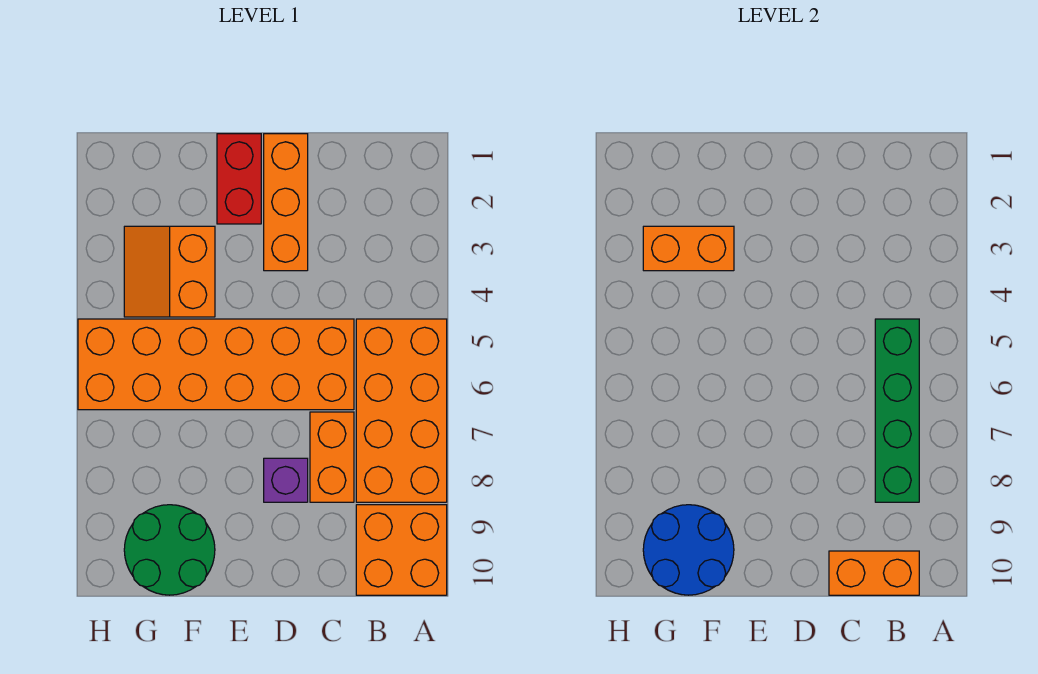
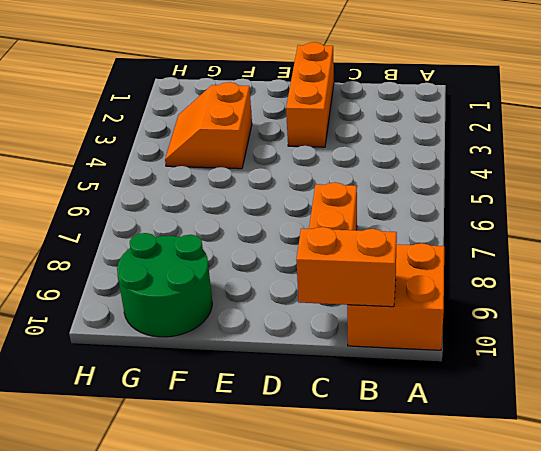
none -> orange 2x4 brick [356,319,447,502]
none -> orange 2x6 brick [78,319,354,410]
none -> purple 1x1 brick [264,458,308,502]

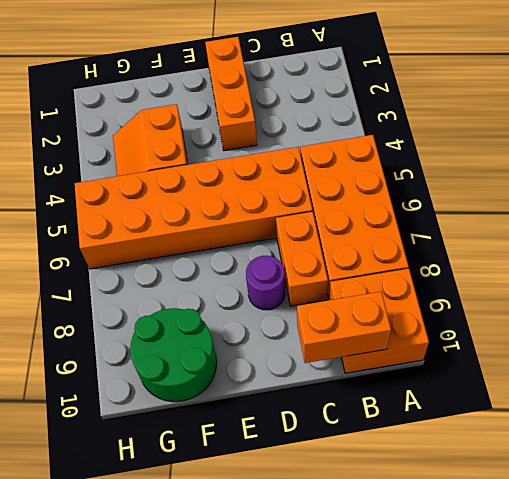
purple 1x1 round brick [246,256,285,310] -> purple 1x1 brick [264,458,308,502]
none -> red 1x2 brick [217,134,261,224]
none -> green 1x4 brick [875,319,919,502]
none -> orange 1x2 brick [643,226,734,271]

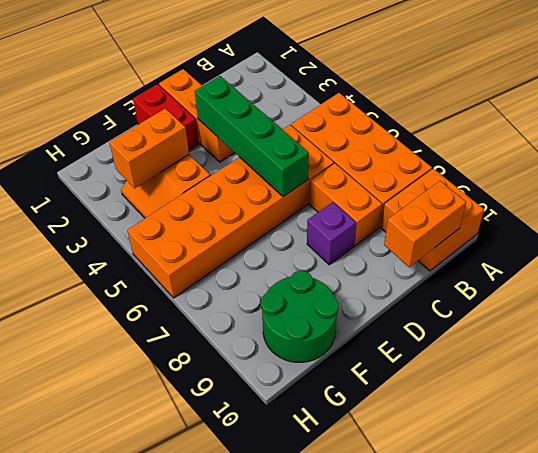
green 1x4 brick [194,76,309,197] -> green 1x4 brick moved to [875,319,919,502]
none -> blue 2x2 round brick [643,505,734,595]

